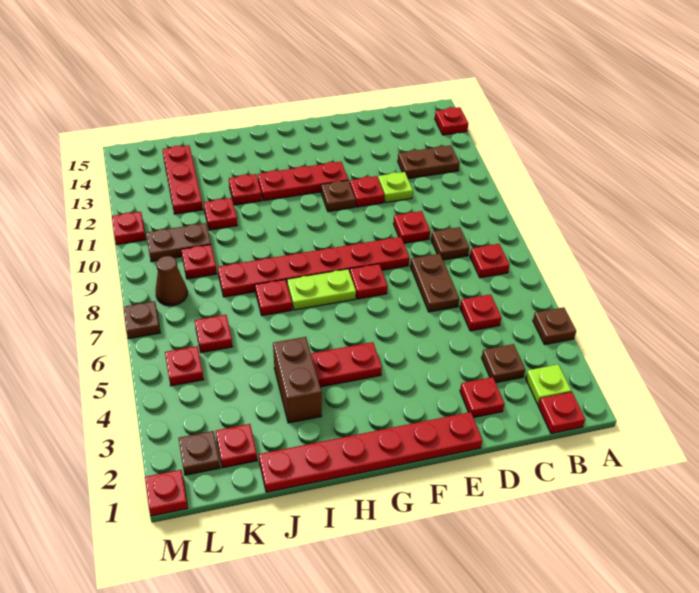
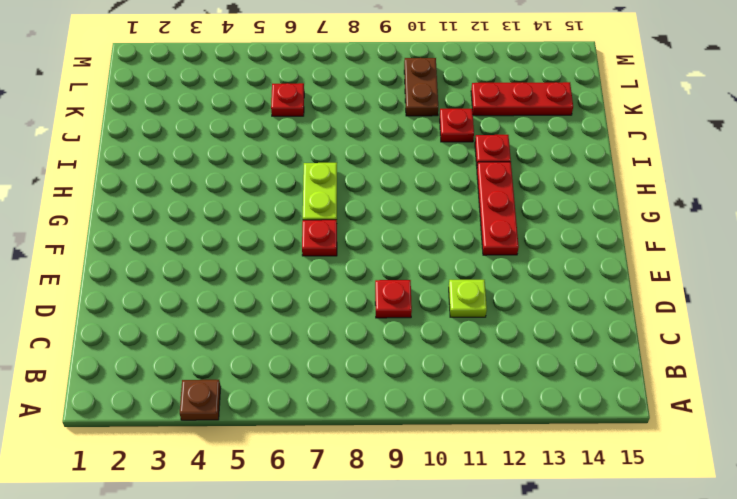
none -> red 1x1 plate [435,107,468,135]
none -> red 1x1 plate [538,392,585,434]
none -> lime 1x1 plate [526,365,571,405]
none -> red 1x1 plate [470,244,510,278]

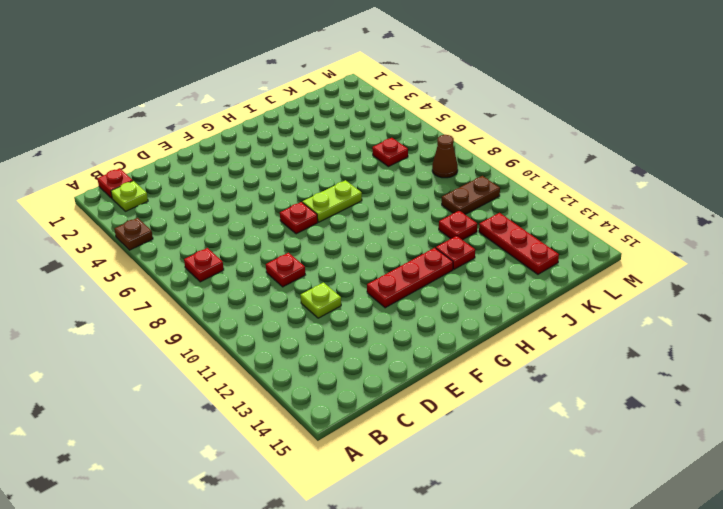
none -> red 1x1 plate [435,107,468,135]
none -> brown 1x2 plate [398,145,460,179]
none -> brown 1x1 plate [482,344,525,383]
none -> red 1x1 plate [460,294,501,331]

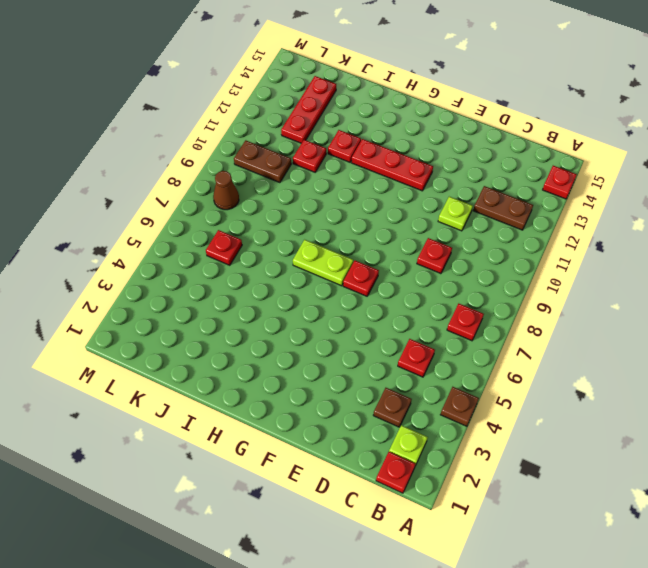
none -> brown 1x1 plate [431,227,469,260]
none -> red 1x1 plate [460,377,505,417]
none -> brown 1x2 plate [411,254,459,312]
none -> red 1x6 plate [259,412,482,492]

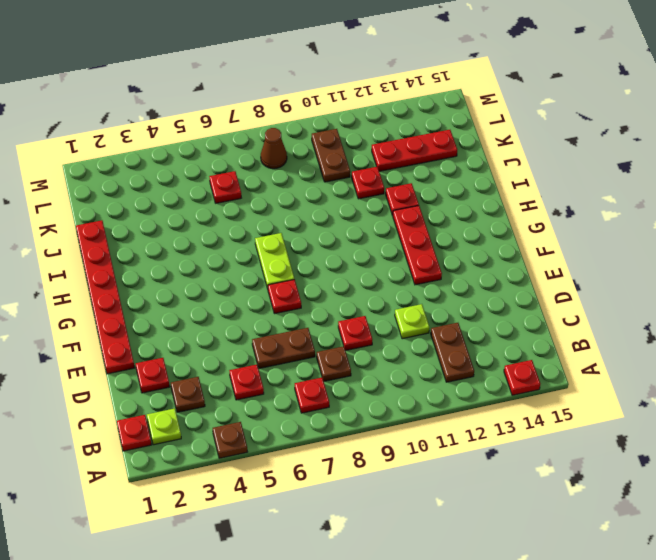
none -> red 1x6 plate [218,237,409,297]
none -> red 1x1 plate [350,176,384,207]
none -> brown 1x1 plate [321,180,355,212]
none -> red 1x2 plate [311,342,382,387]

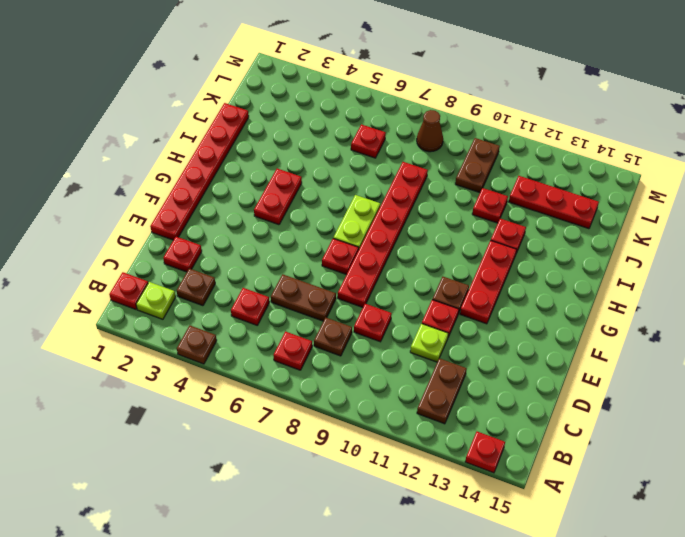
none -> brown 1x2 brick [273,337,322,423]
none -> red 1x1 plate [255,280,292,316]
none -> red 1x1 plate [216,424,257,468]
none -> red 1x1 plate [181,245,217,279]

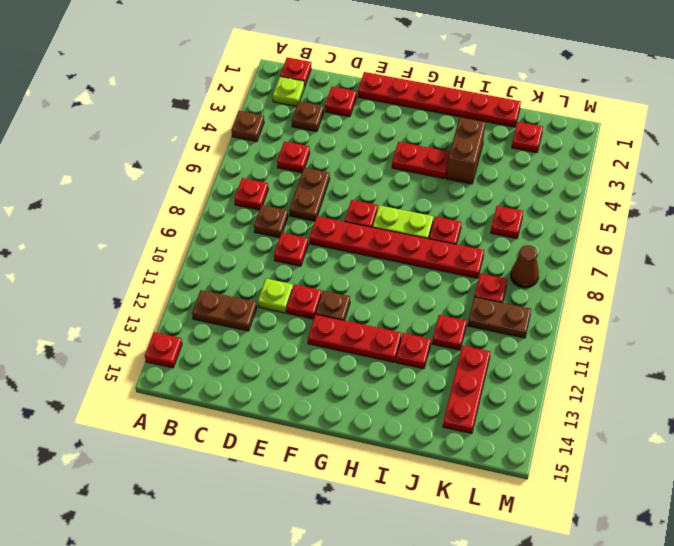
none -> brown 1x1 plate [179,431,220,475]
none -> red 1x1 plate [165,346,204,386]
none -> red 1x1 plate [145,470,188,516]
none -> brown 1x1 plate [123,301,160,339]

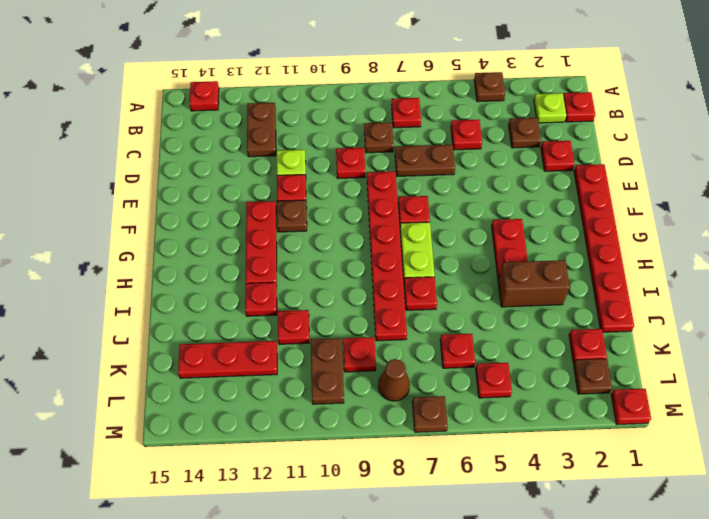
none -> red 1x1 plate [112,212,146,245]

